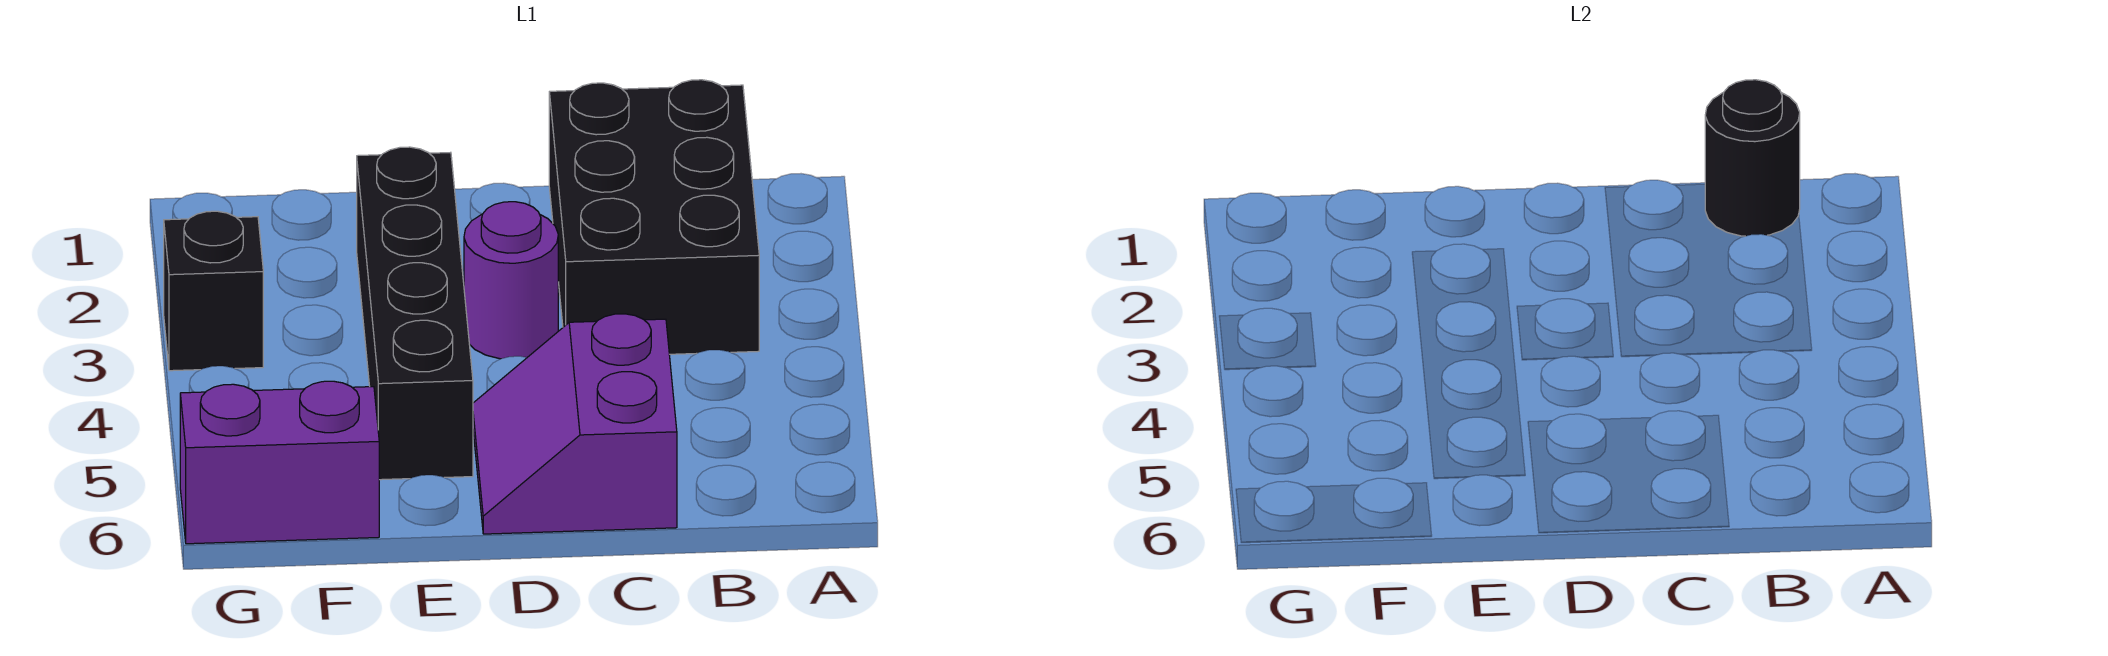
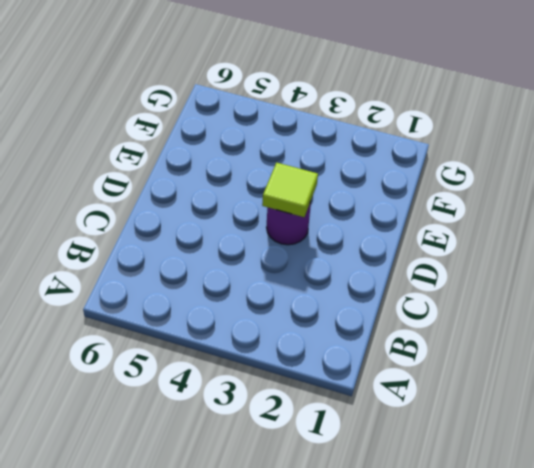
lime 1x1 tile [262,163,318,217] -> none
none -> black 2x3 brick [549,80,759,354]
none -> purple 2x2 slope [473,314,677,534]

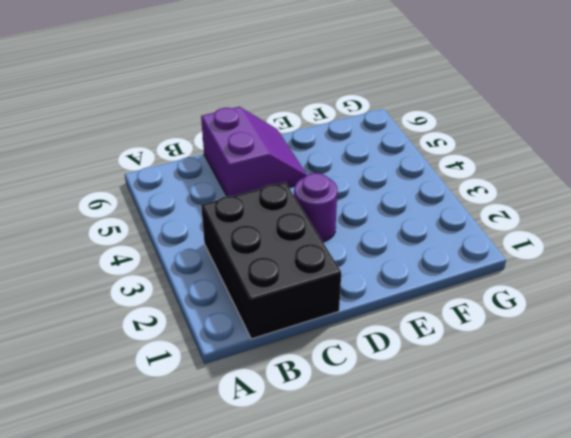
none -> black 1x4 brick [357,147,473,480]
none -> purple 1x2 brick [180,381,379,544]

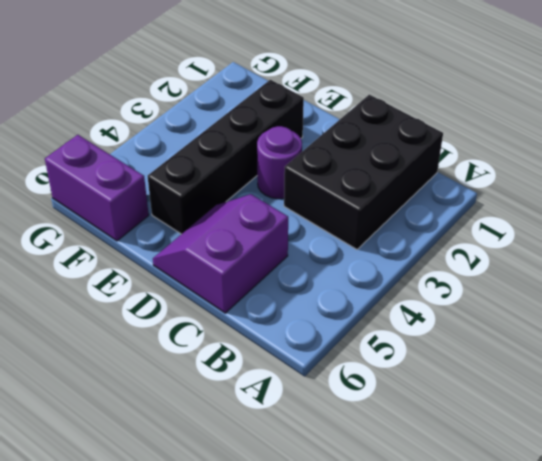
none -> black 1x1 brick [164,211,263,371]
none -> black 1x1 round brick [1705,80,1800,236]

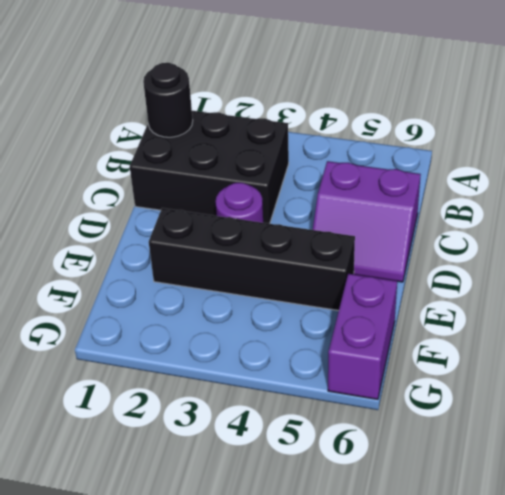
none -> black 1x1 brick [164,211,263,371]

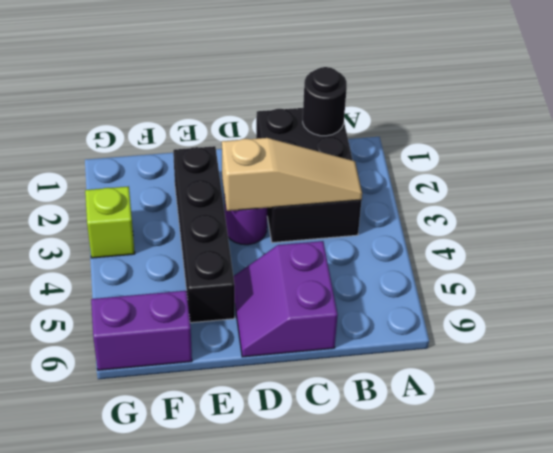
tan 1x3 slope [222,138,362,211] -> none
lime 1x1 brick [85,186,135,258] -> black 1x1 brick [164,211,263,371]

